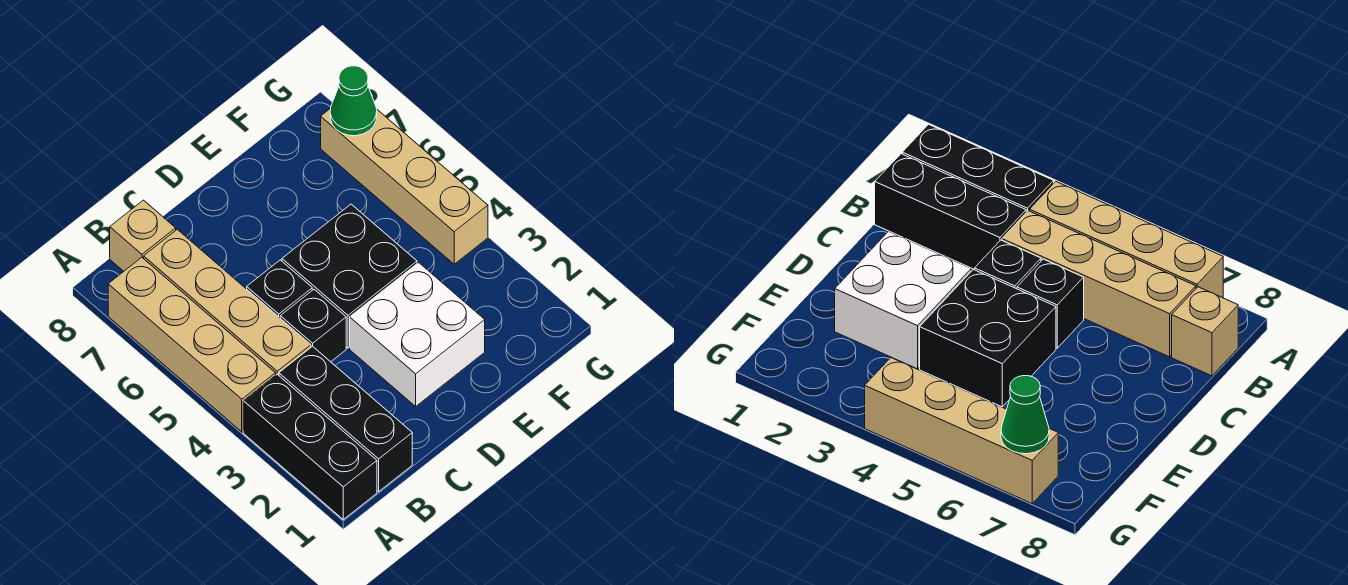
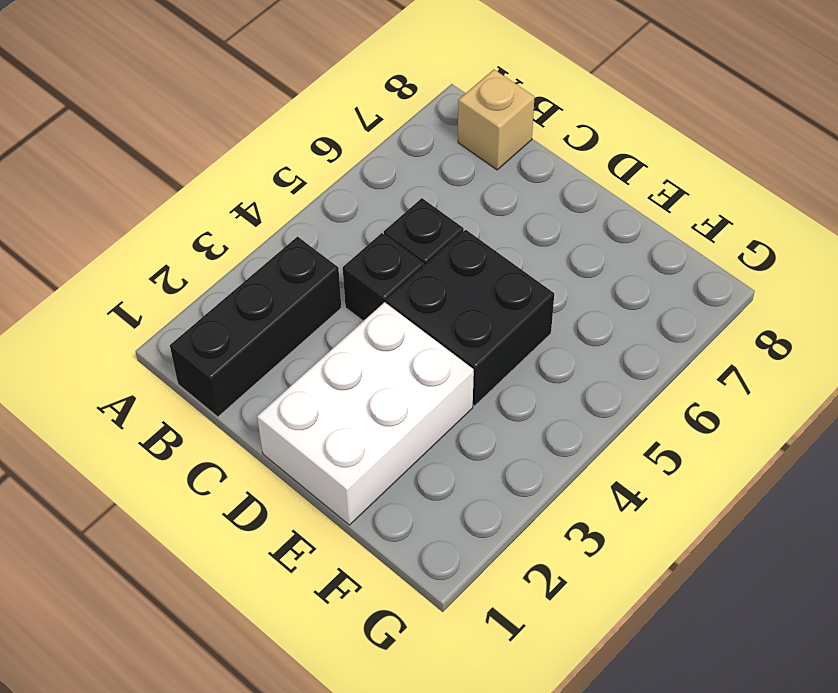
white 2x3 brick [257,302,474,525] -> white 2x2 brick [350,263,485,406]
none -> black 1x3 brick [243,374,377,519]
none -> tan 1x4 brick [108,258,276,432]

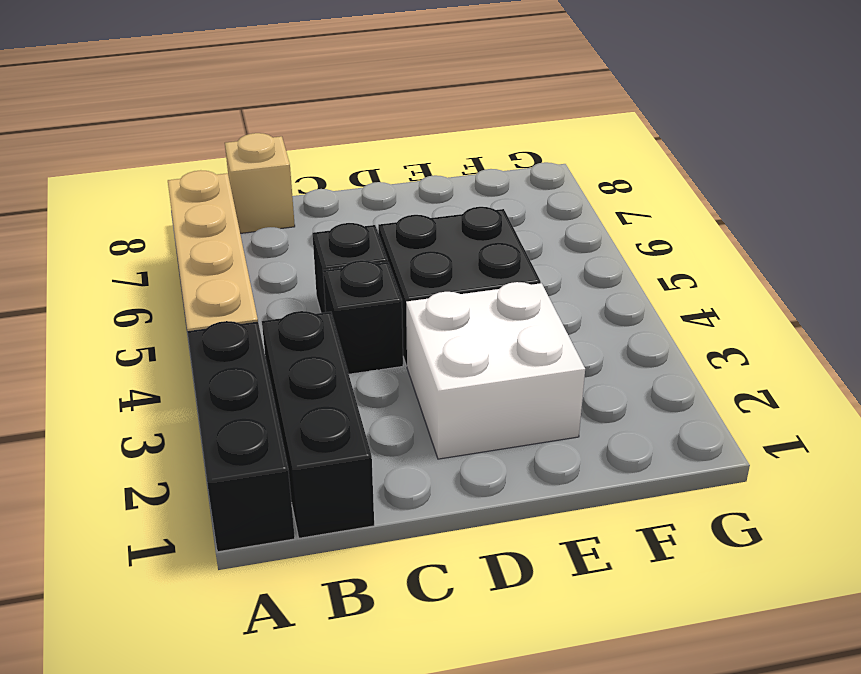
none -> tan 1x4 brick [144,229,311,375]
none -> tan 1x4 brick [321,108,488,264]

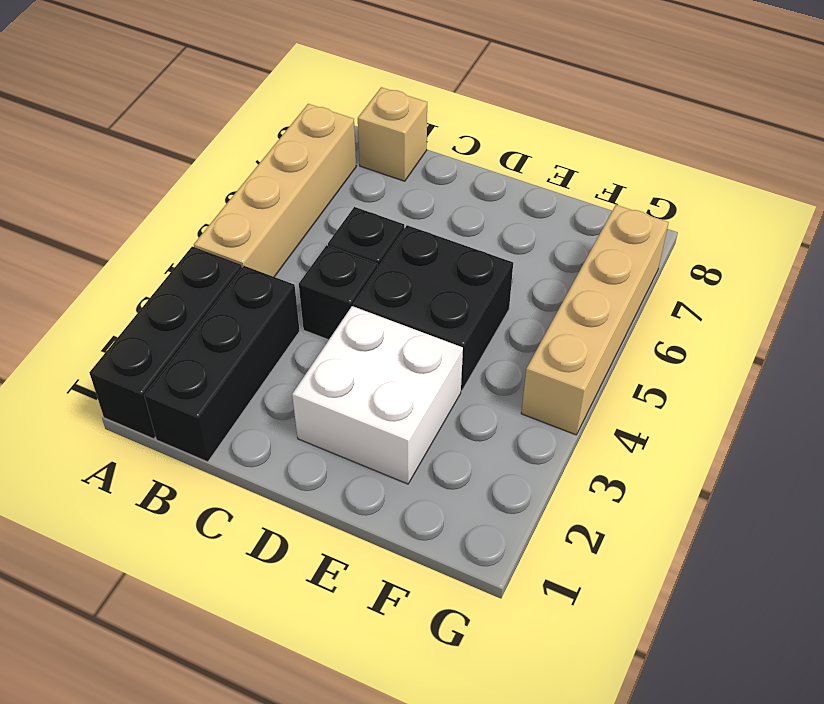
none -> tan 1x4 brick [144,229,311,375]
none -> green 1x1 cone [330,66,377,136]

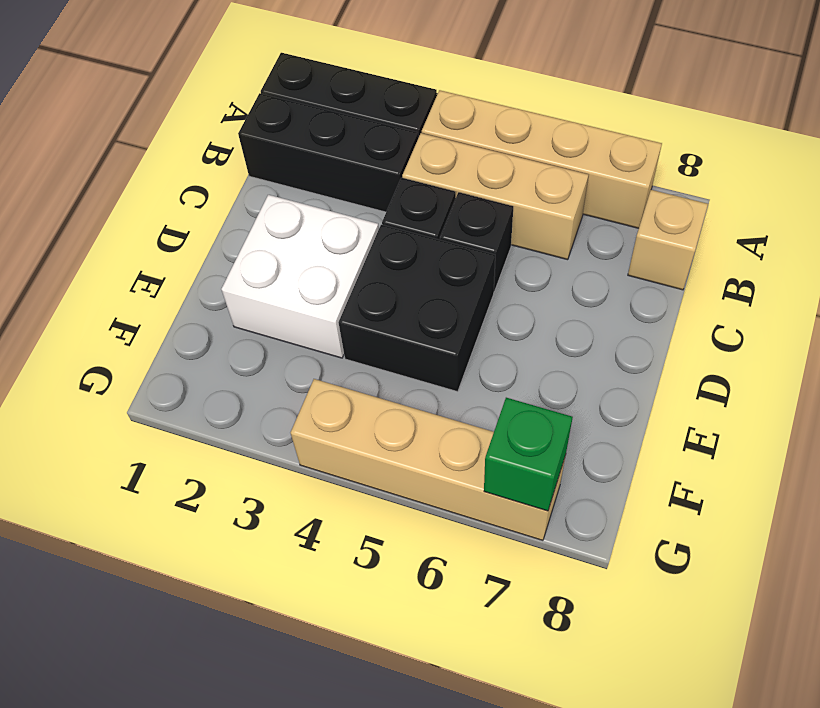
tan 1x3 brick [402,133,589,260] -> tan 1x4 brick [144,229,311,375]
green 1x1 brick [484,398,573,511] -> green 1x1 cone [330,66,377,136]

